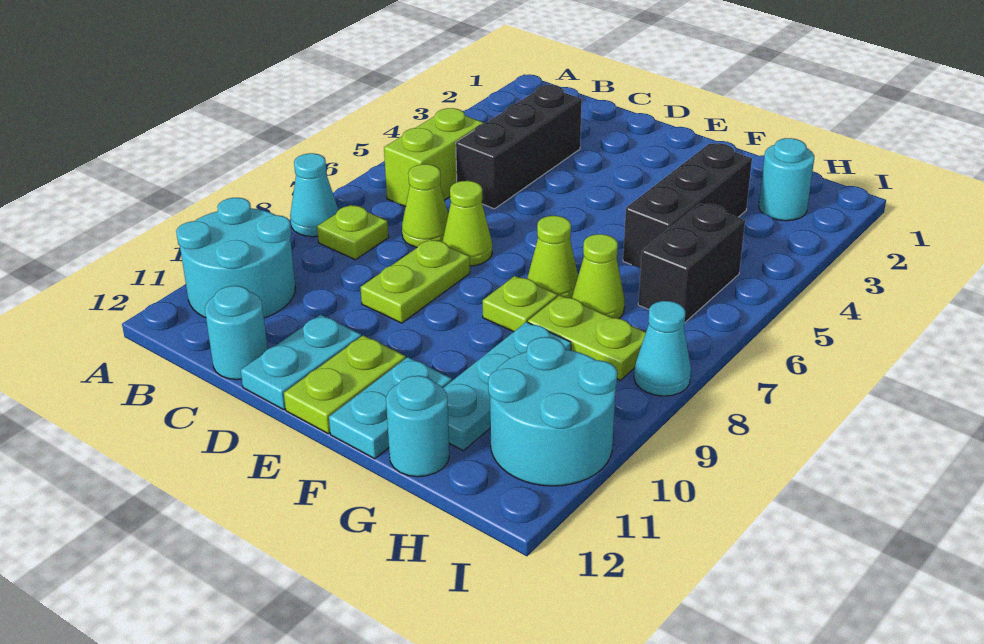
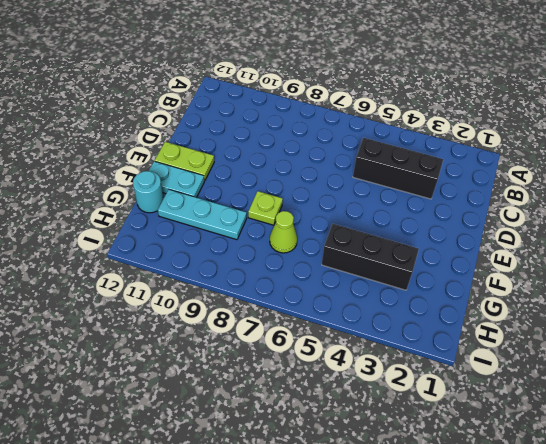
none -> cyan 1x1 cone [290,153,338,237]
none -> cyan 2x2 round brick [176,198,295,318]
none -> lime 1x2 brick [384,108,484,207]

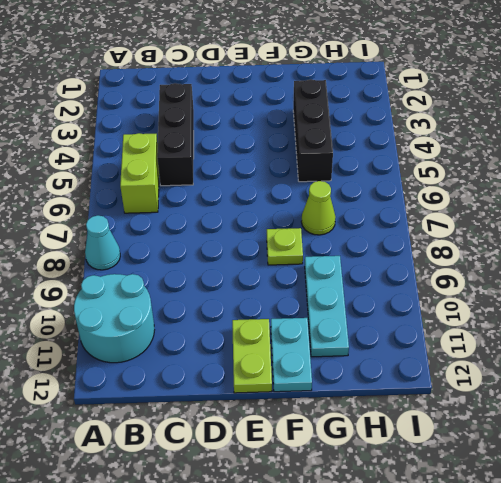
none -> lime 1x1 plate [317,205,389,260]
none -> lime 1x1 cone [402,164,448,247]
none -> cyan 1x1 round brick [205,286,268,380]

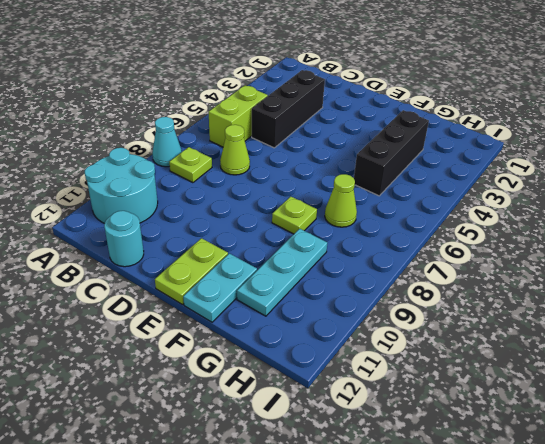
none -> lime 1x1 cone [442,181,492,266]
none -> lime 1x2 plate [361,239,470,323]
none -> cyan 1x2 plate [241,315,361,409]

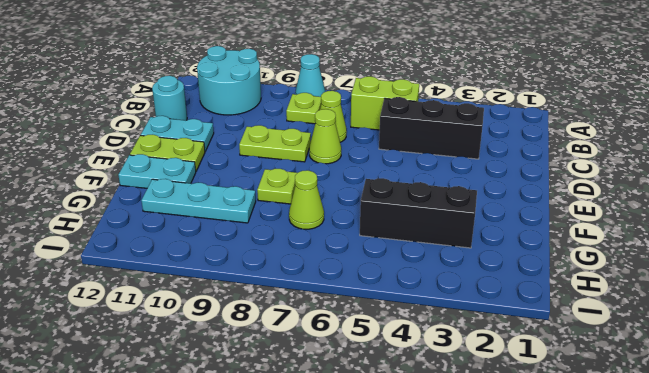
none -> lime 1x1 cone [527,216,578,298]
none -> lime 1x2 plate [528,295,646,380]
none -> cyan 1x1 round brick [386,376,449,477]

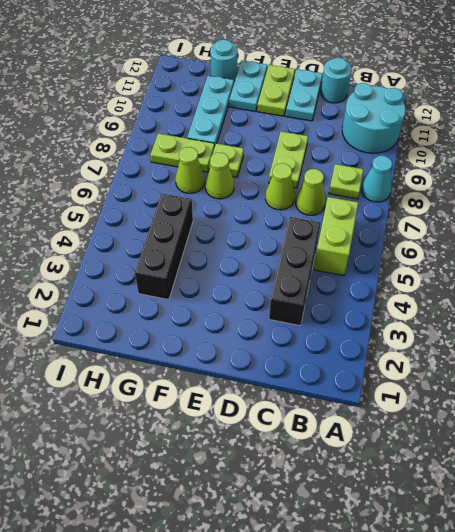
none -> cyan 1x1 round brick [759,138,814,221]
none -> black 1x2 brick [638,203,745,322]
none -> cyan 2x2 round brick [488,337,617,486]

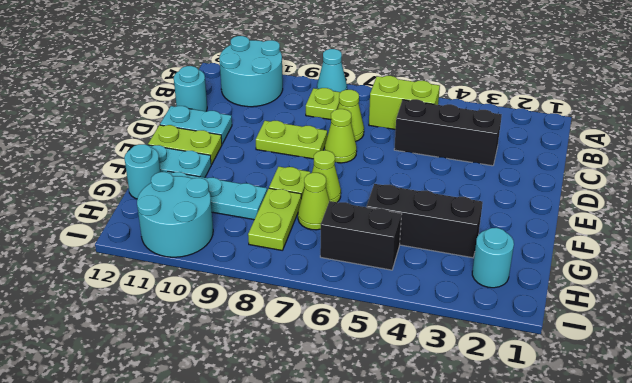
none -> cyan 1x1 cone [634,301,691,396]

